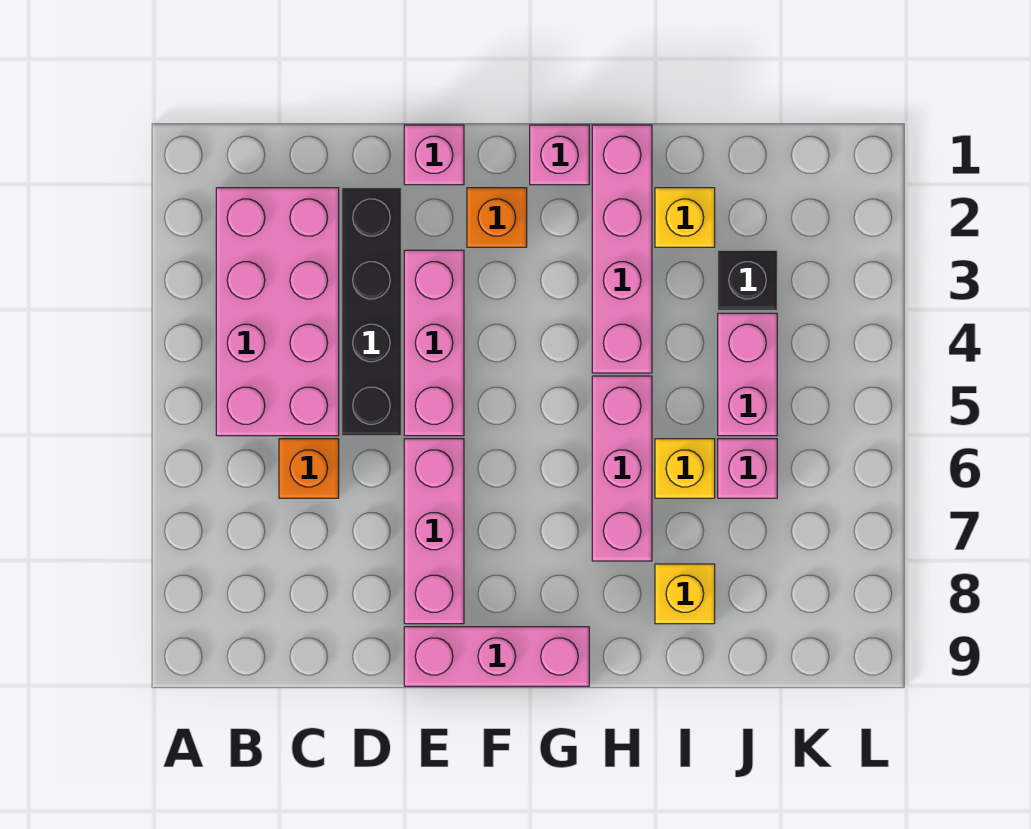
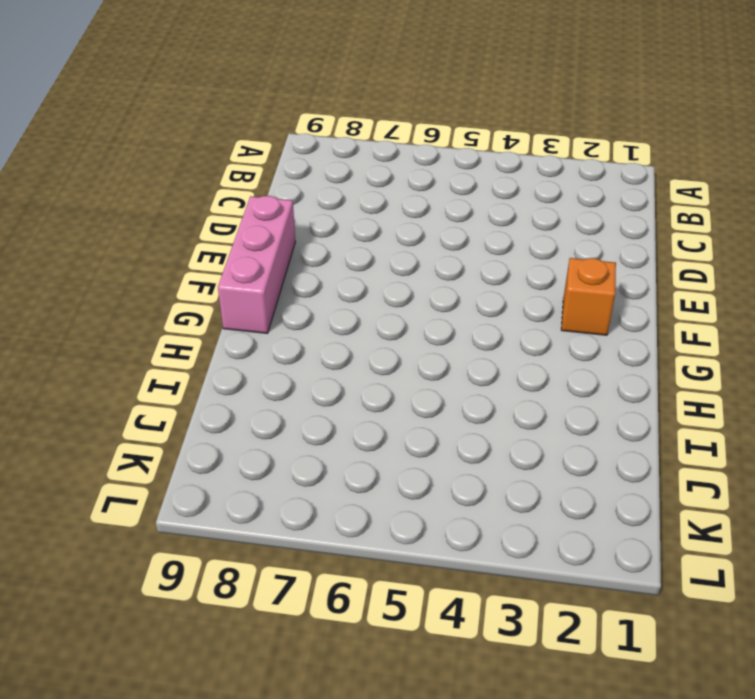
none -> pink 2x4 brick [216,188,339,436]
none -> orange 1x1 brick [279,439,339,498]
none -> black 1x4 brick [342,188,401,436]

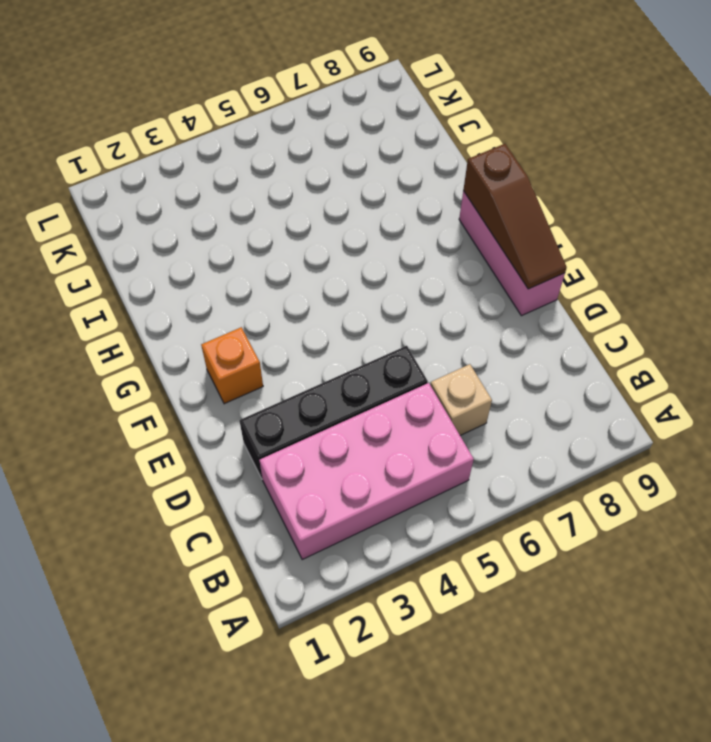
tan 1x1 brick [431,364,492,435] -> orange 1x1 brick [279,439,339,498]
brown 1x3 slope [463,144,567,289] -> none
none -> pink 1x1 brick [404,125,464,185]
none -> pink 1x3 brick [404,250,464,436]
none -> pink 1x3 brick [404,439,464,624]

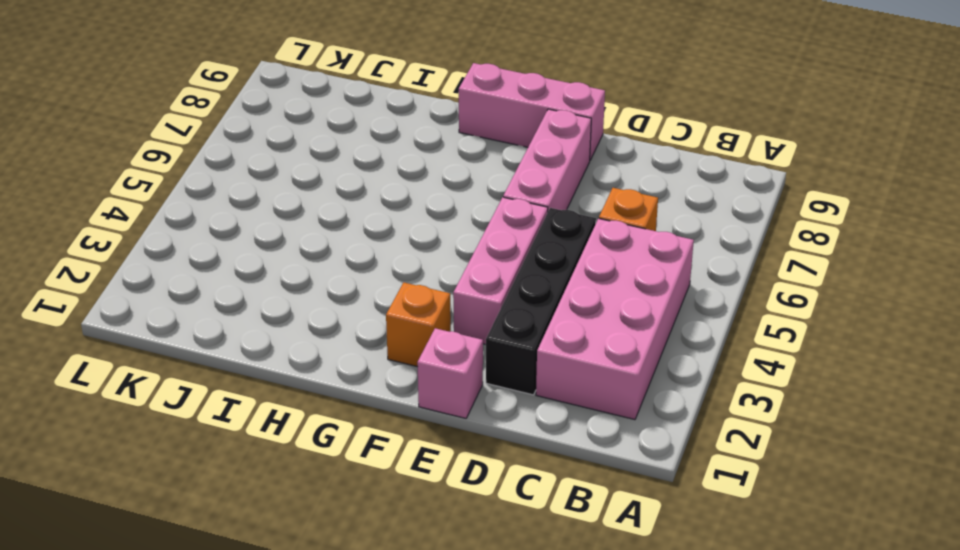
none -> pink 1x1 brick [530,125,589,185]
none -> pink 1x4 brick [592,125,652,373]
none -> pink 1x3 brick [592,376,652,561]

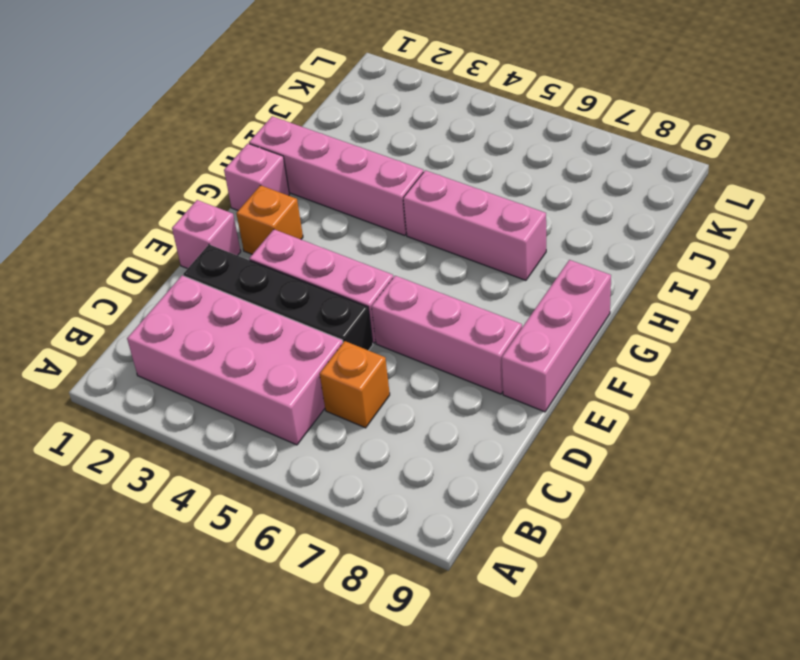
none -> yellow 1x1 brick [655,188,715,247]
none -> yellow 1x1 brick [655,439,715,498]
none -> yellow 1x1 brick [655,564,715,624]

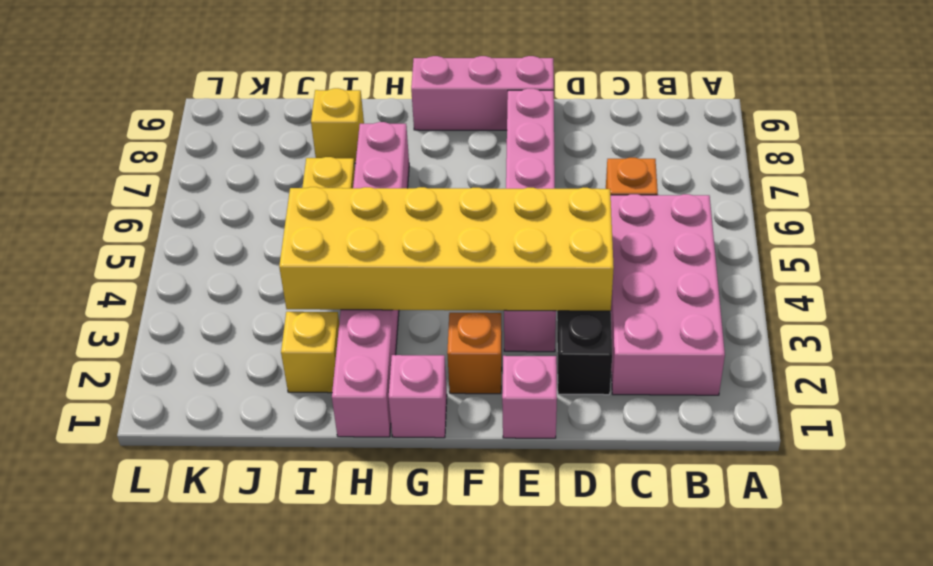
yellow 2x6 brick [279,187,614,311] -> none
none -> black 1x1 brick [718,250,777,310]
none -> pink 1x2 brick [718,313,777,436]
none -> pink 1x1 brick [718,439,777,498]

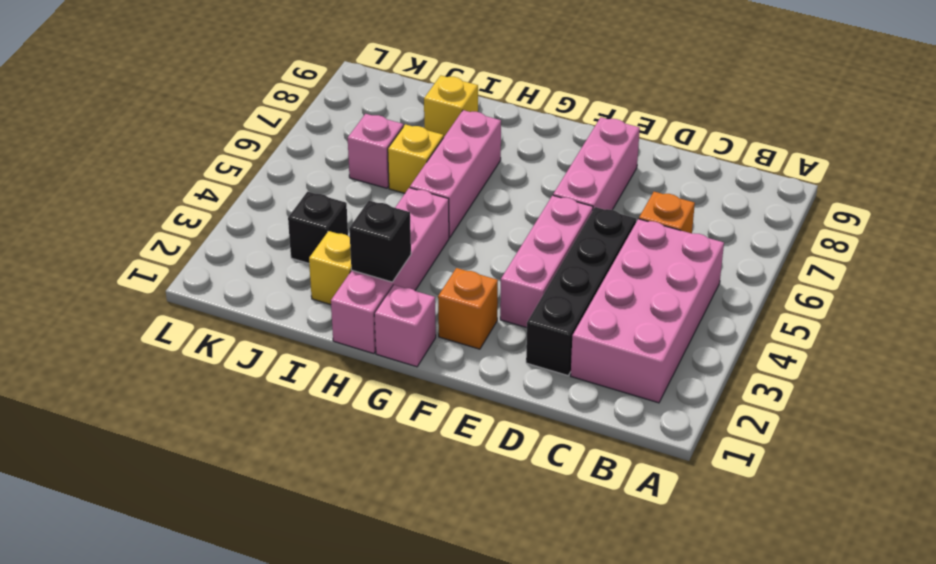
black 1x1 brick [349,201,411,282] -> none
none -> pink 1x1 brick [404,125,464,185]
none -> pink 1x3 brick [404,627,589,686]
none -> pink 1x2 brick [718,313,777,436]

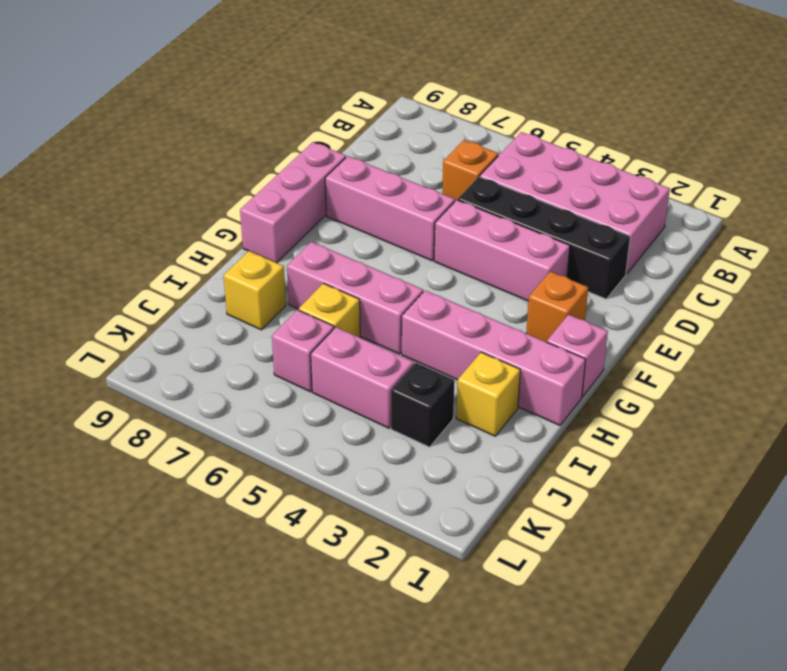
none -> pink 1x1 brick [404,125,464,185]

